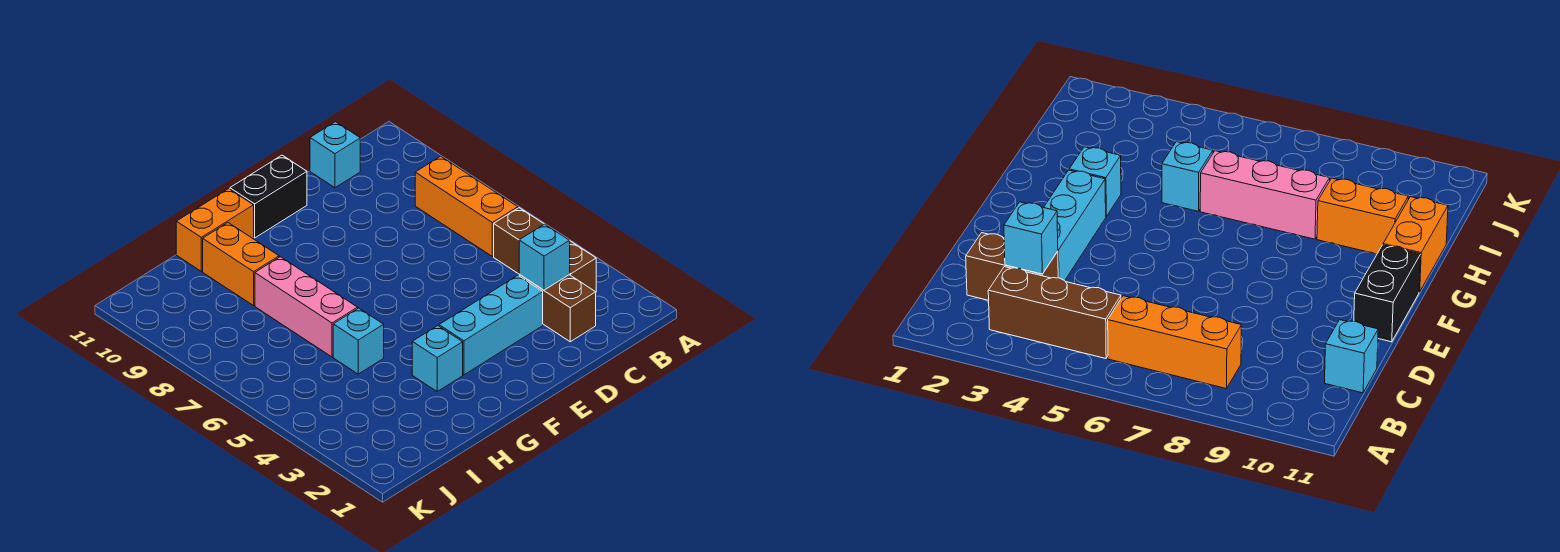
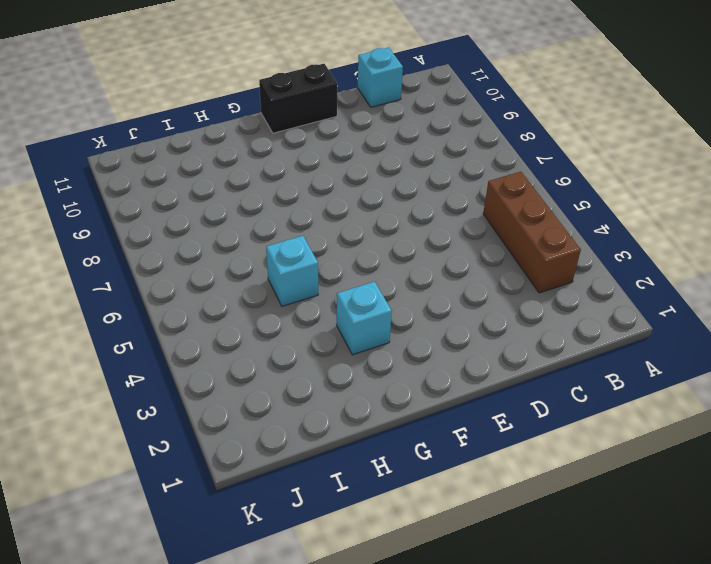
none -> orange 1x3 brick [415,156,518,256]
none -> brown 1x2 brick [519,274,596,342]
none -> cyan 1x3 brick [439,275,543,375]

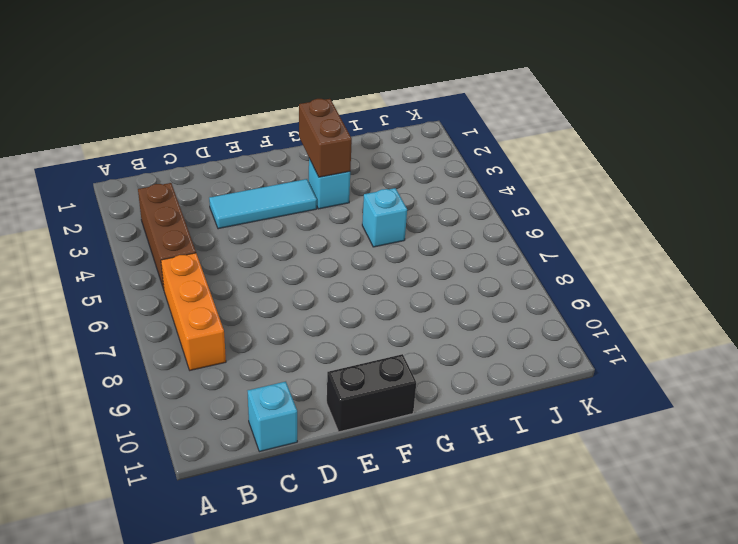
cyan 1x3 tile [209,179,317,229] -> cyan 1x3 brick [439,275,543,375]
brown 1x2 brick [299,99,352,177] -> brown 1x2 brick moved to [519,274,596,342]
none -> orange 1x2 brick [176,189,254,271]
none -> pink 1x3 brick [255,257,358,357]
none -> orange 1x2 brick [203,223,279,306]

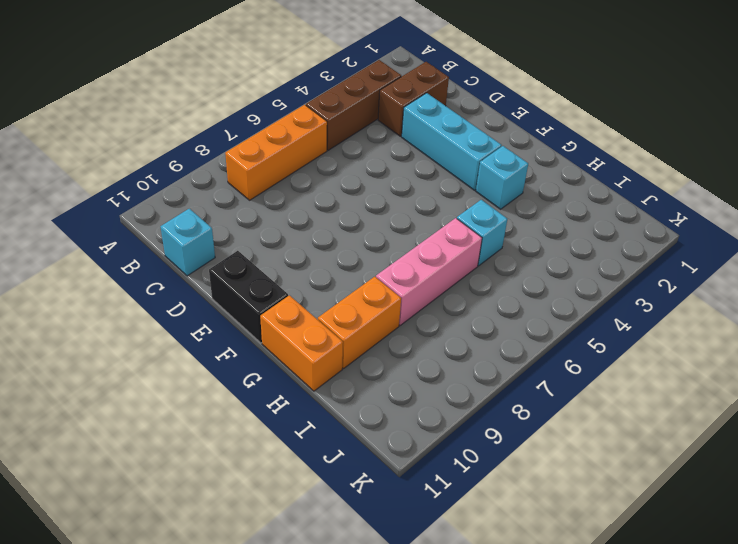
none -> cyan 1x1 brick [519,224,570,290]

